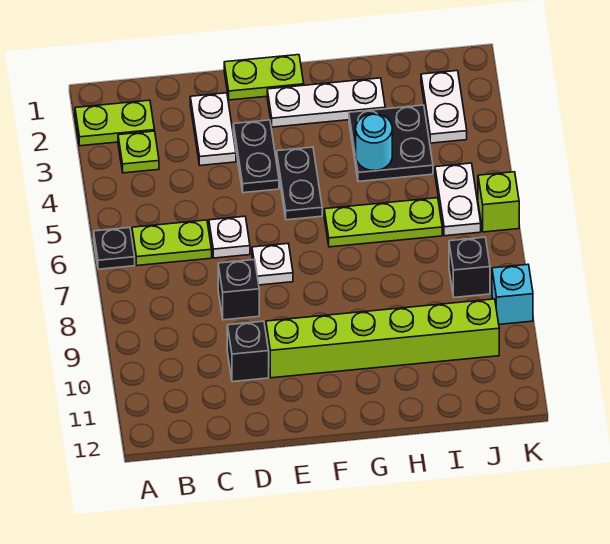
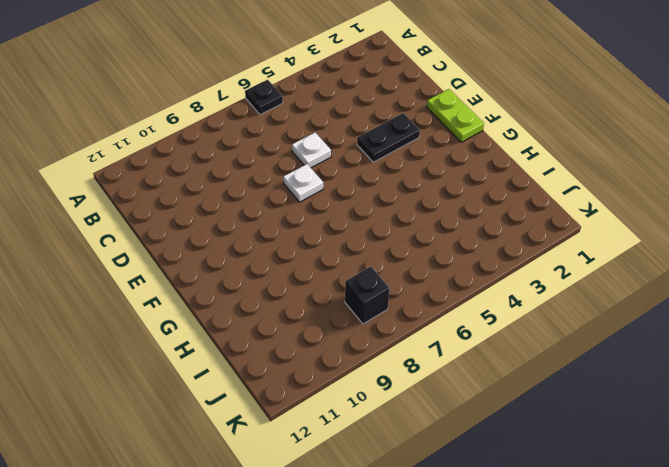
none -> lime 1x2 plate [75,100,155,146]
none -> lime 1x1 plate [118,131,159,173]
none -> lime 1x2 plate [132,220,212,266]

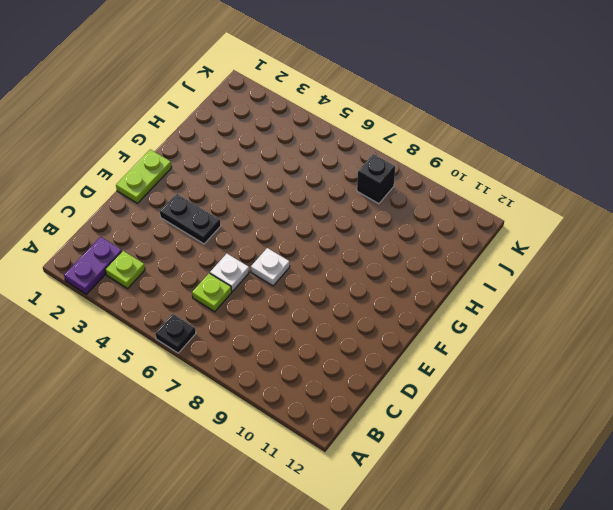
purple 1x2 plate [64,237,122,294] -> lime 1x2 plate [75,100,155,146]
lime 1x1 plate [192,273,232,312] -> lime 1x2 plate [132,220,212,266]
none -> white 1x2 plate [190,93,236,165]
none -> black 1x1 brick [218,260,259,320]
none -> black 1x1 brick [227,321,269,382]

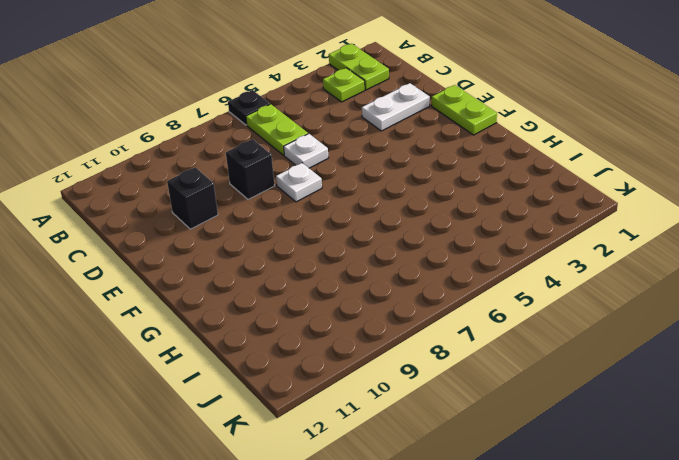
none -> black 1x2 plate [233,120,279,193]
none -> lime 1x6 brick [266,299,499,378]
none -> white 1x3 plate [267,78,385,127]

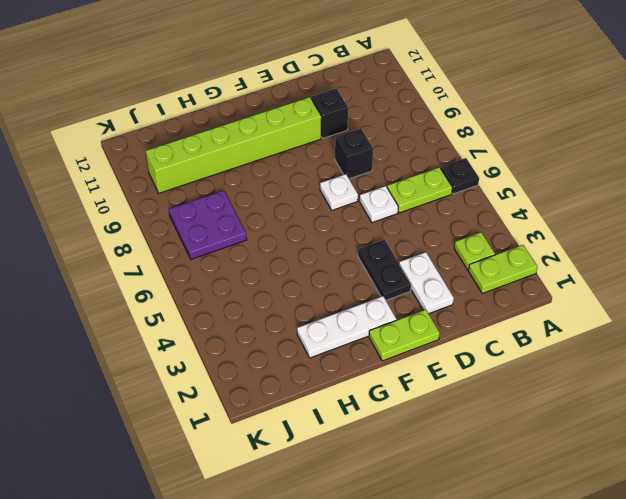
purple 2x2 plate [169,190,247,259] -> black 1x1 brick [449,237,490,297]
none -> black 1x2 plate [277,147,322,220]
none -> lime 1x3 plate [324,198,442,247]
none -> black 2x2 plate [349,105,433,182]

